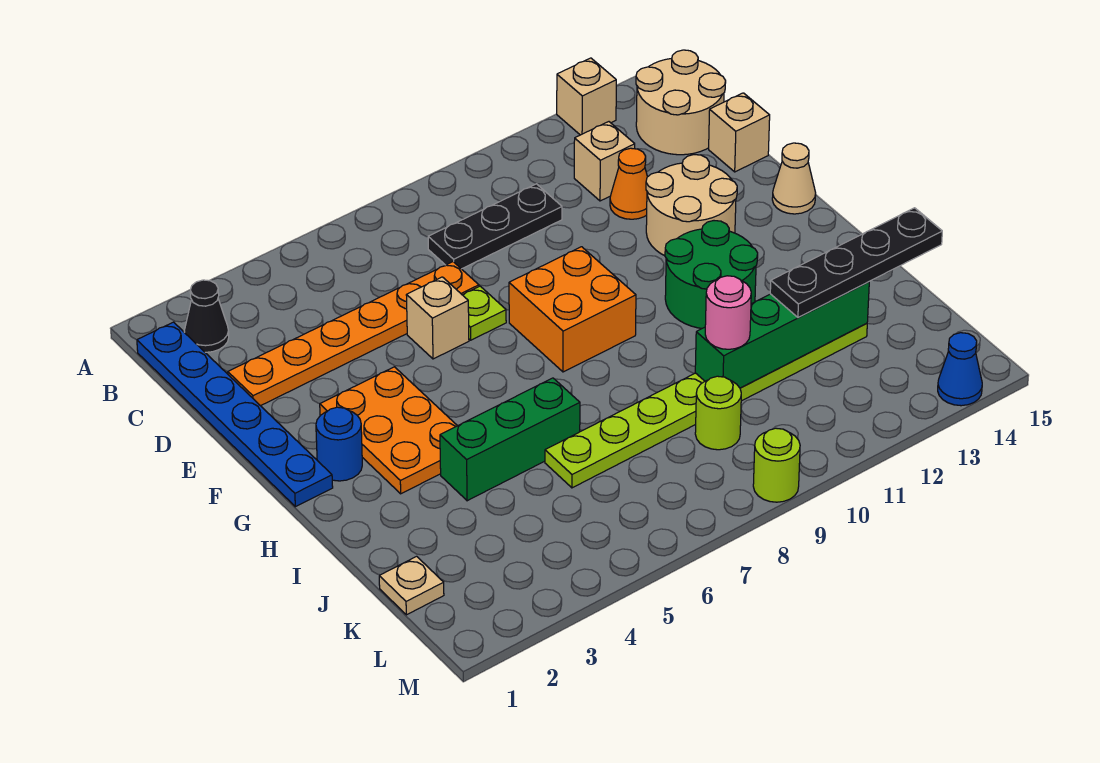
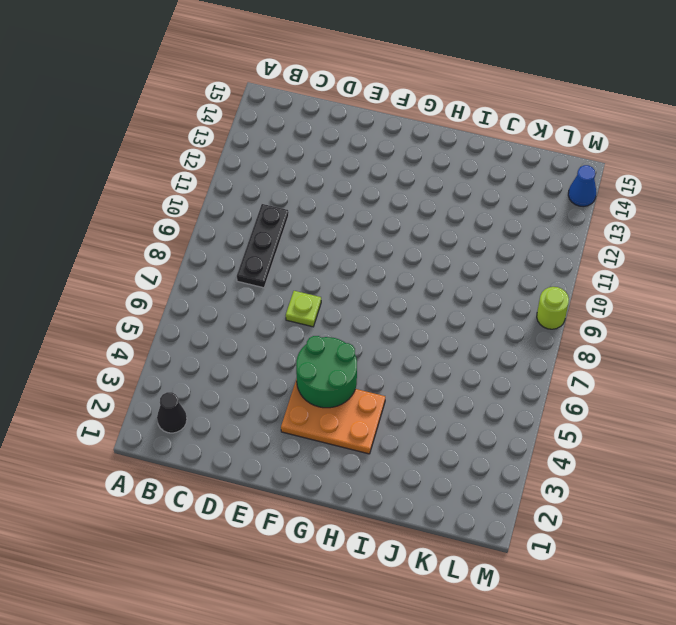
green 2x2 round brick [296,336,357,408] -> green 2x2 round brick moved to [665,221,758,328]
none -> tan 1x1 brick [557,58,616,135]
none -> blue 1x6 plate [137,322,333,507]
none -> tan 2x2 round brick [636,50,726,155]

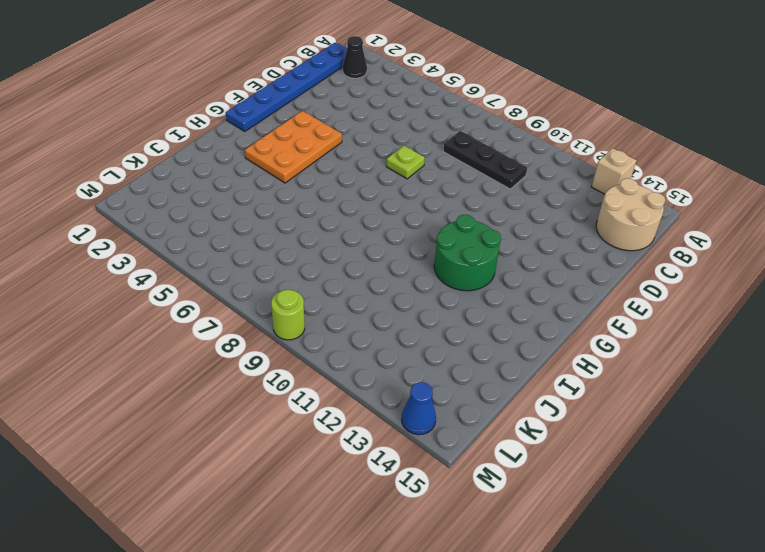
none -> tan 1x1 brick [574,122,635,201]
none -> orange 1x6 plate [228,262,479,406]
none -> orange 1x1 cone [610,148,647,219]

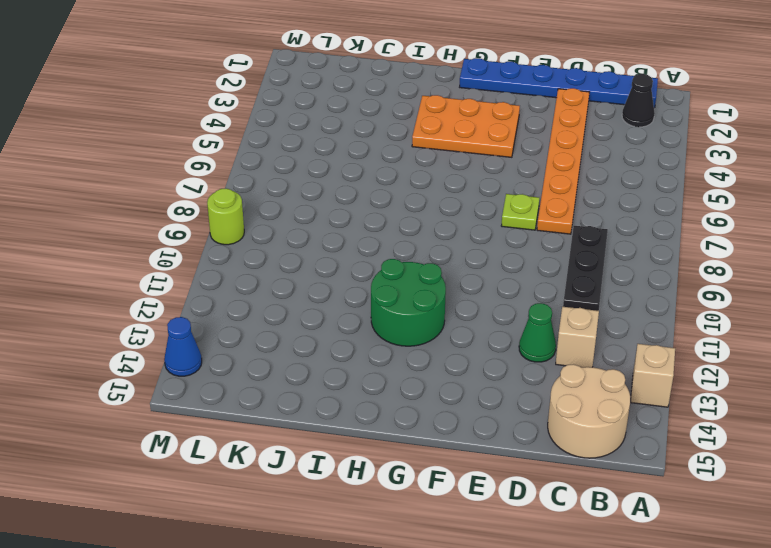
green 1x1 cone [519,303,556,362] -> orange 1x1 cone [610,148,647,219]
none -> tan 1x1 brick [709,93,770,172]
none -> tan 1x1 brick [406,277,469,359]
none -> tan 2x2 round brick [646,155,737,256]

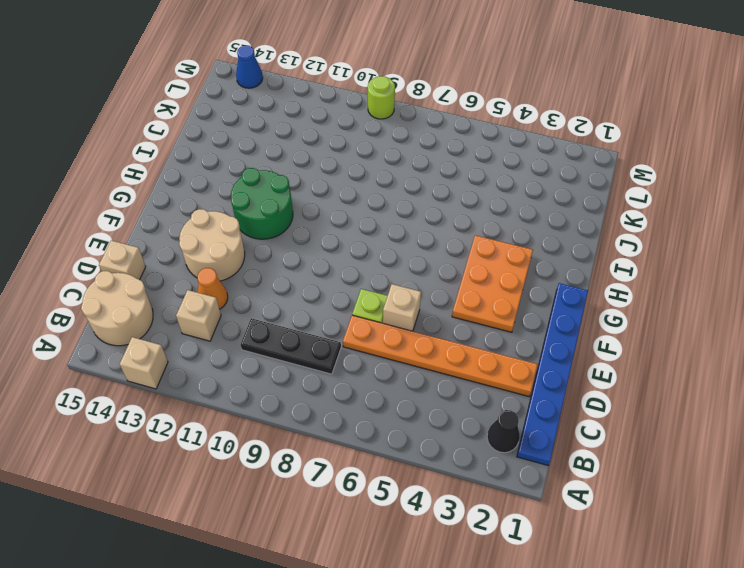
none -> orange 2x2 brick [509,247,636,372]
none -> tan 1x1 cone [772,143,816,214]
none -> blue 1x1 round brick [316,407,362,481]

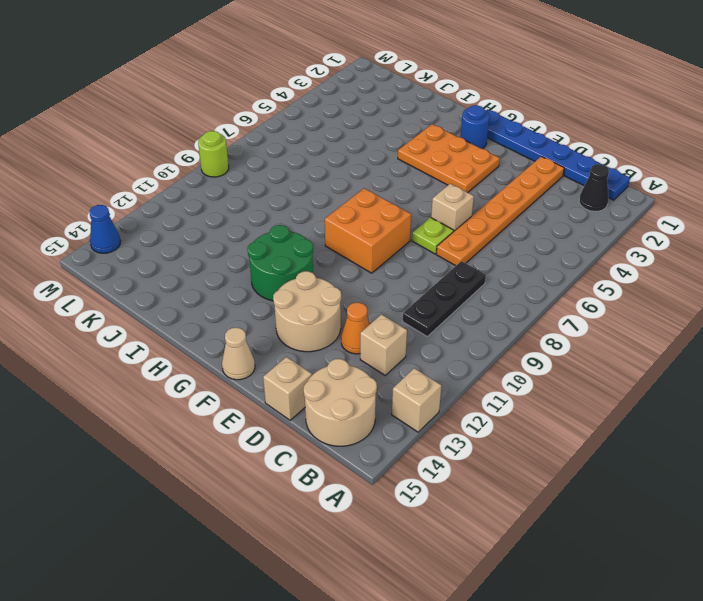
none -> green 1x3 brick [440,378,580,501]
none -> lime 1x8 plate [545,323,867,488]
none -> tan 1x1 plate [379,556,444,615]

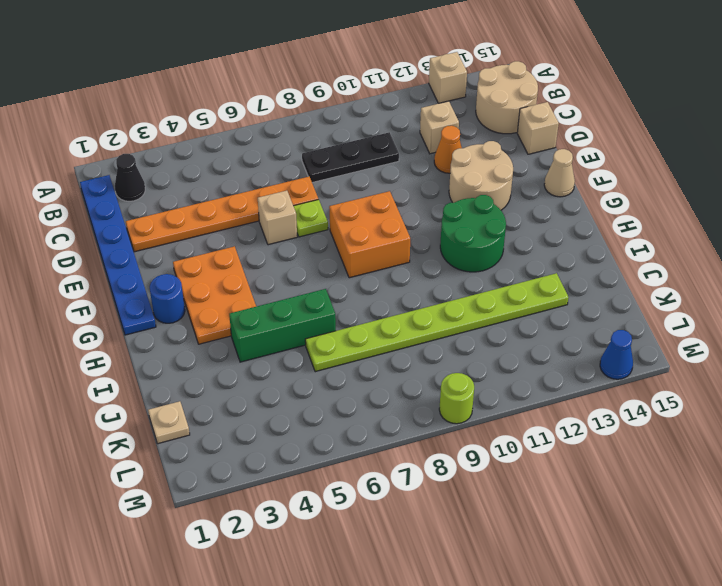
none -> lime 1x1 round brick [695,376,741,450]
none -> green 1x4 brick [695,282,869,388]
none -> pink 1x1 round brick [705,276,751,349]

